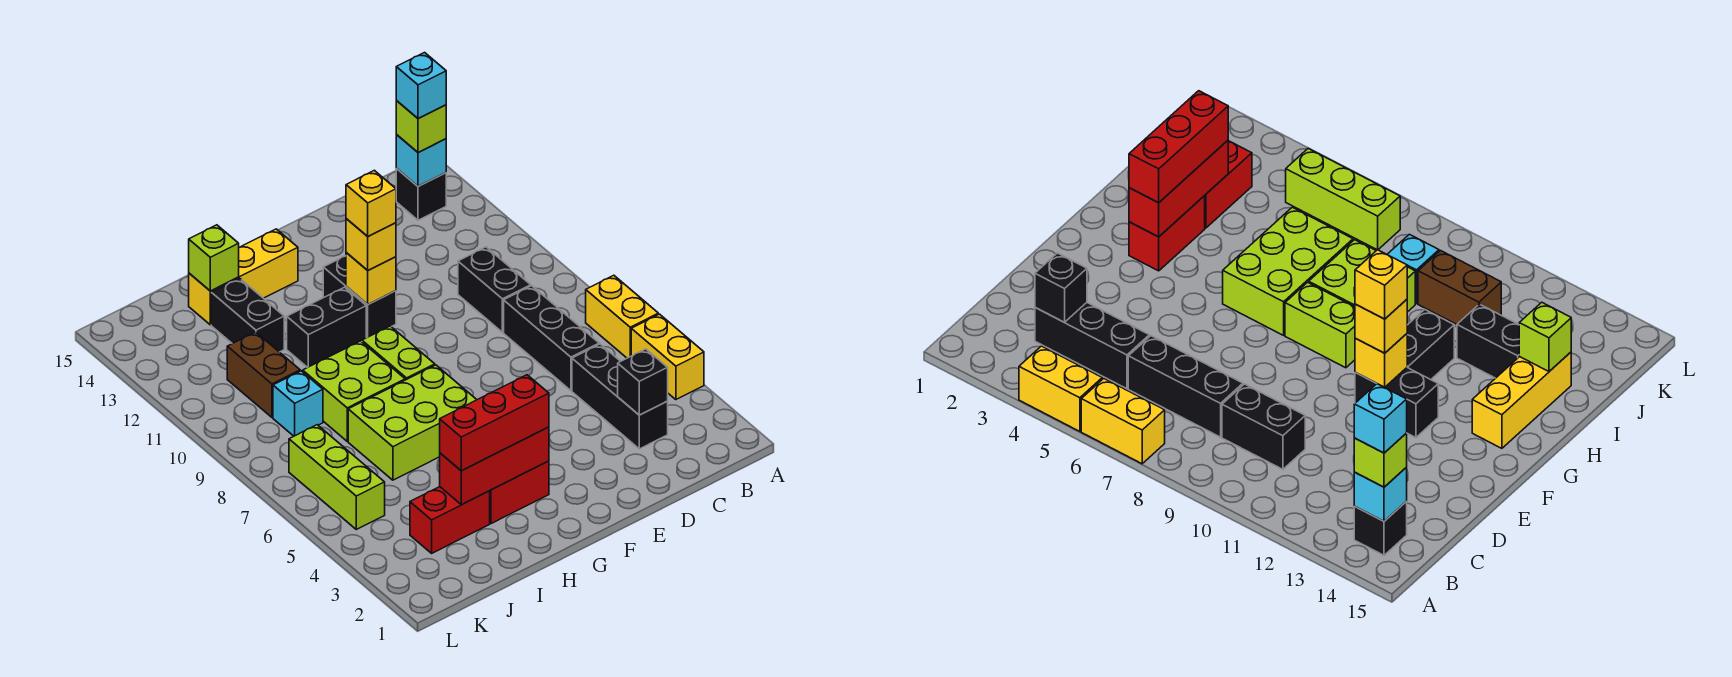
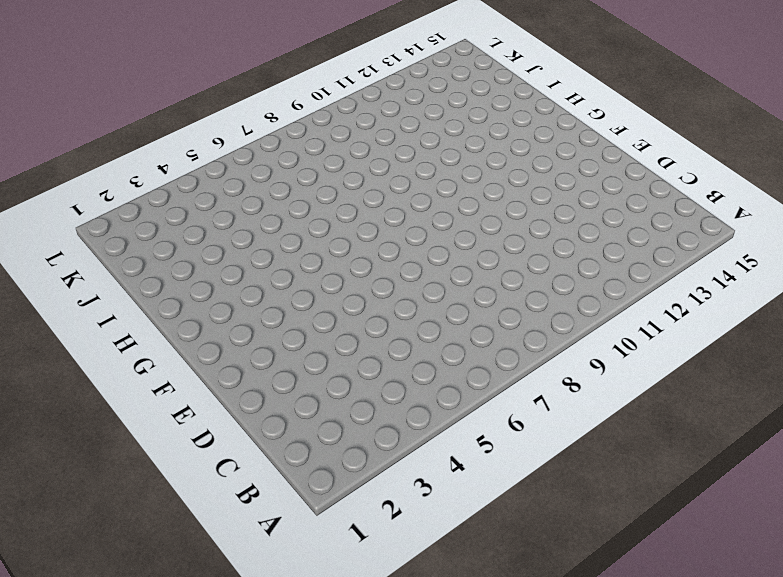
none -> yellow 1x2 brick [631,314,704,400]
none -> yellow 1x2 brick [586,275,658,358]
none -> black 1x1 brick [396,169,446,220]

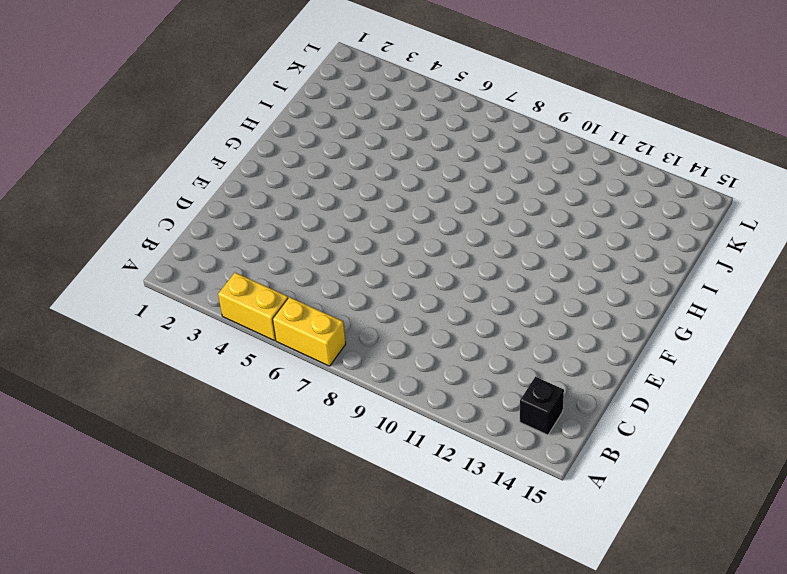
none -> black 1x3 brick [572,344,668,449]
none -> black 1x3 brick [504,286,599,391]
none -> black 1x2 brick [458,247,531,332]

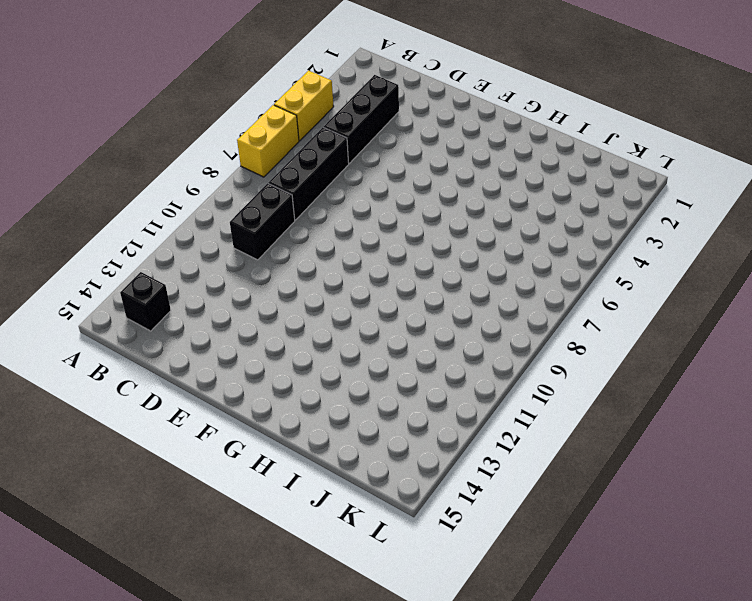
none -> black 1x2 brick [323,256,396,338]
none -> red 1x2 brick [490,461,549,524]
none -> lime 2x3 brick [348,365,477,480]

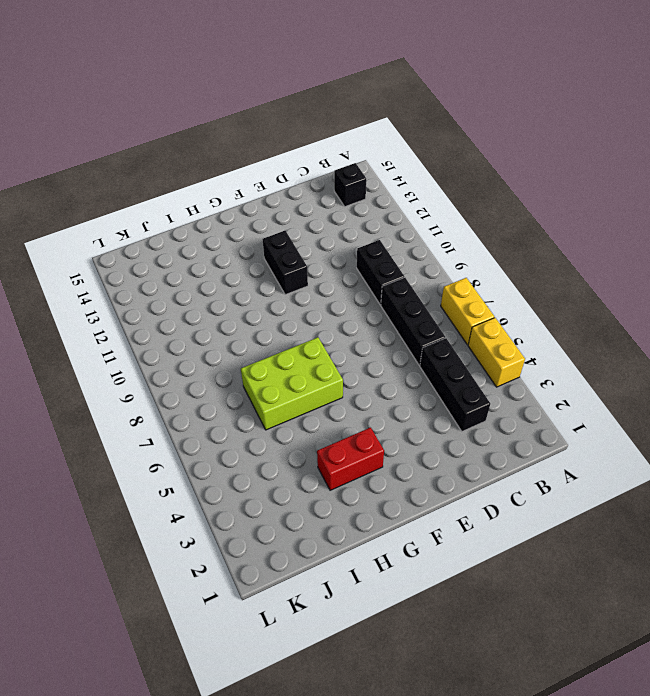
none -> lime 1x2 brick [362,326,435,380]
none -> black 1x2 brick [287,287,366,368]
none -> yellow 1x3 brick [189,229,298,325]

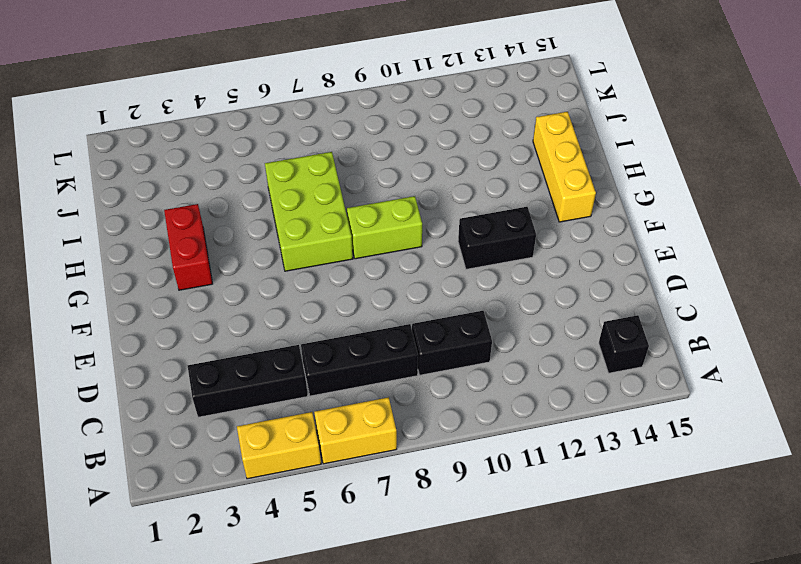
none -> black 1x2 brick [287,287,366,368]
none -> lime 2x2 brick [303,341,405,441]
none -> red 1x2 brick [410,487,490,553]

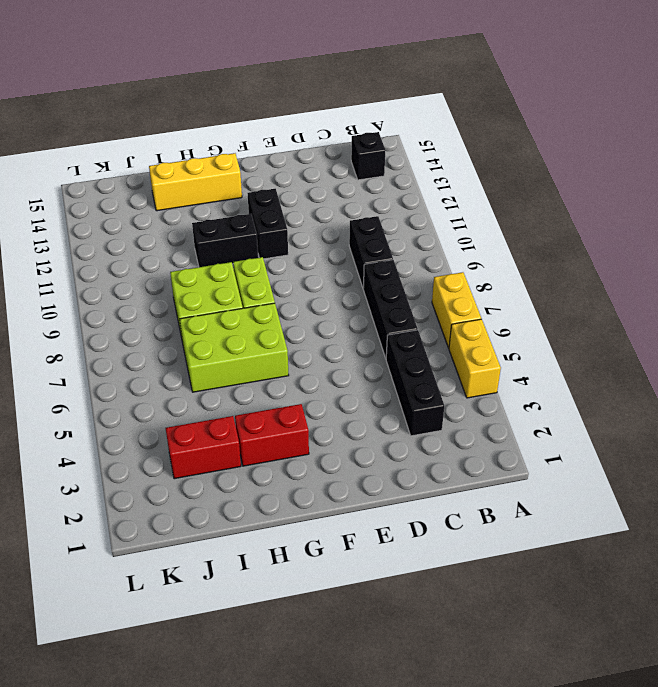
none -> black 1x2 brick [211,278,284,352]
none -> cyan 1x1 brick [273,371,323,436]
none -> brown 1x2 brick [227,332,300,417]

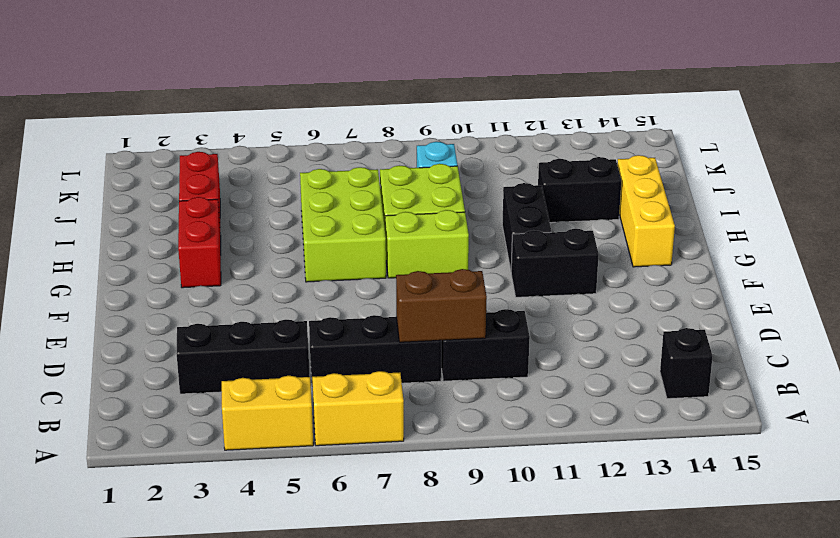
brown 1x2 brick [396,269,487,342] -> brown 1x2 brick moved to [227,332,300,417]
none -> lime 1x3 brick [289,425,385,529]
none -> cyan 1x1 brick [396,135,446,186]
none -> black 1x1 brick [618,349,668,415]

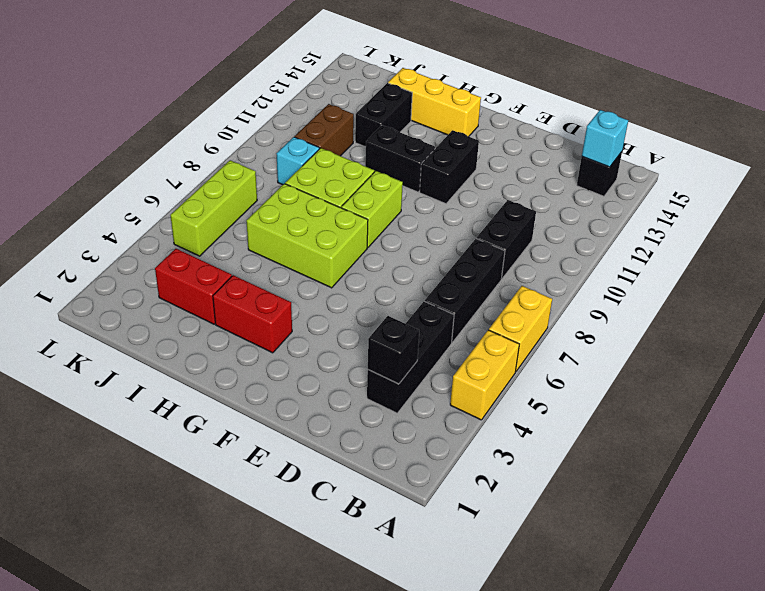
none -> yellow 1x1 brick [346,253,396,304]
none -> red 1x3 brick [440,427,549,505]
none -> lime 1x1 brick [189,225,239,291]

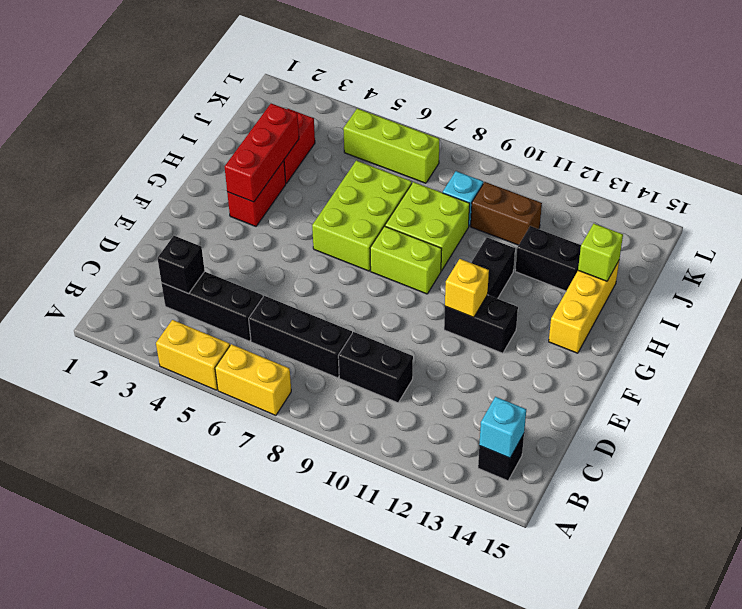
none -> lime 1x1 brick [396,101,446,153]
none -> yellow 1x1 brick [346,219,396,270]
none -> red 1x3 brick [440,375,549,471]

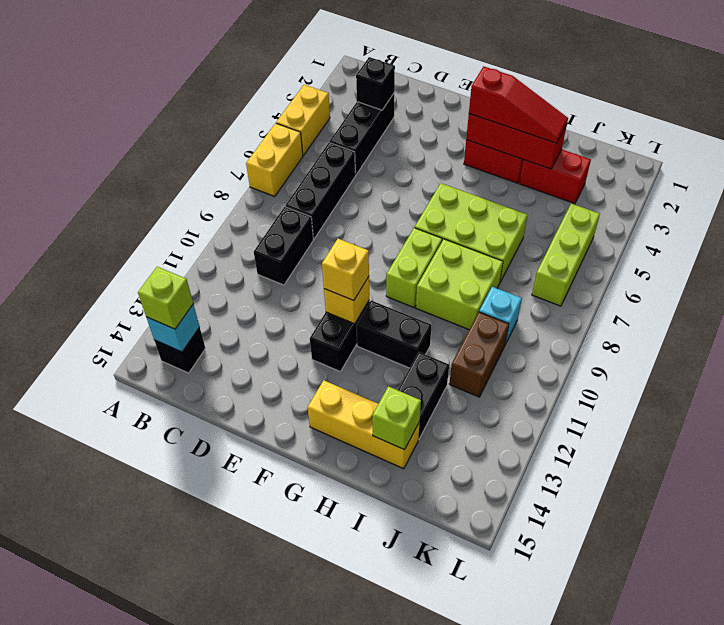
red 1x3 slope [469,66,568,143] -> red 1x3 brick [440,375,549,471]
none -> cyan 1x1 brick [396,53,446,119]
none -> yellow 1x1 brick [346,170,396,236]

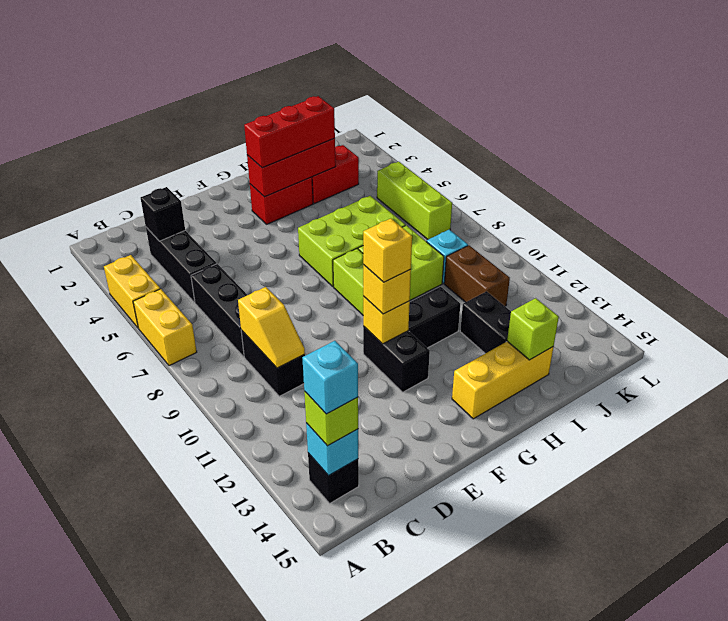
yellow 1x2 slope [238,287,305,368] -> none

